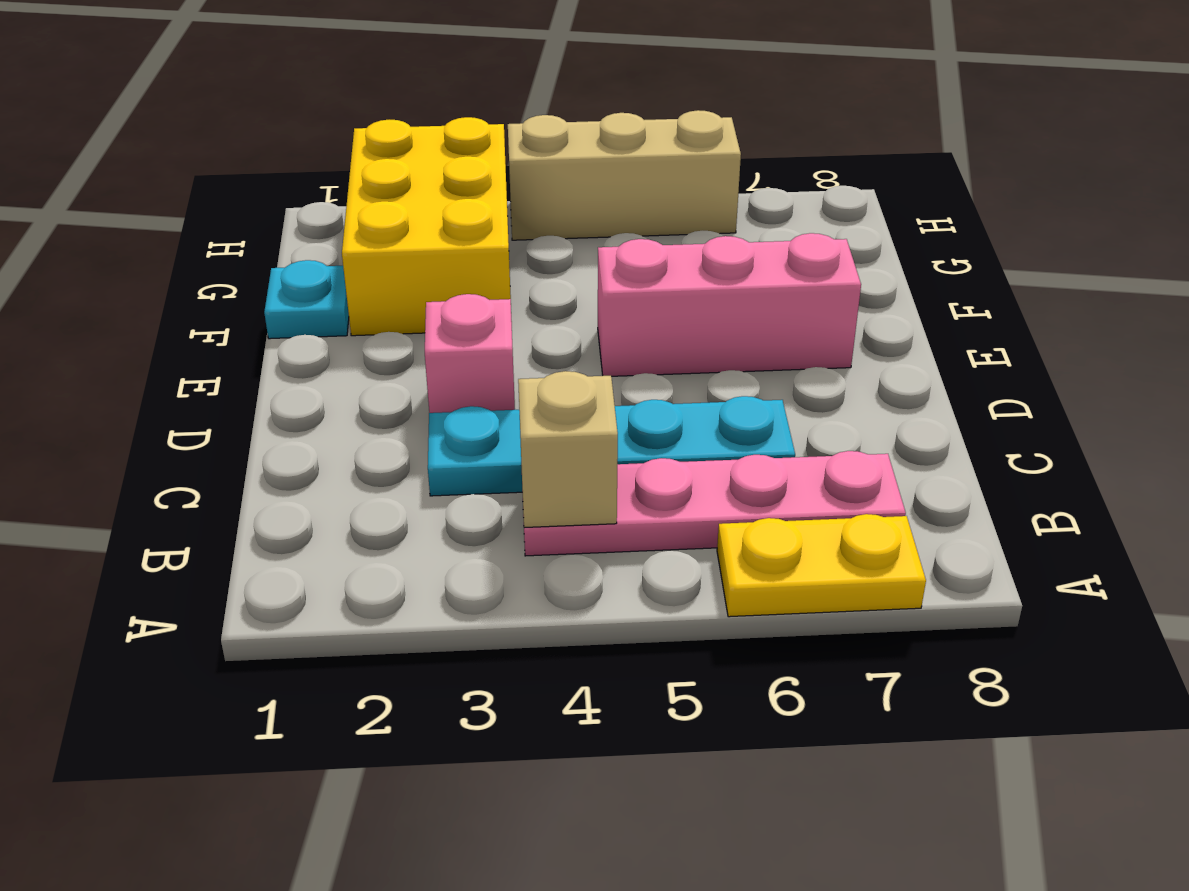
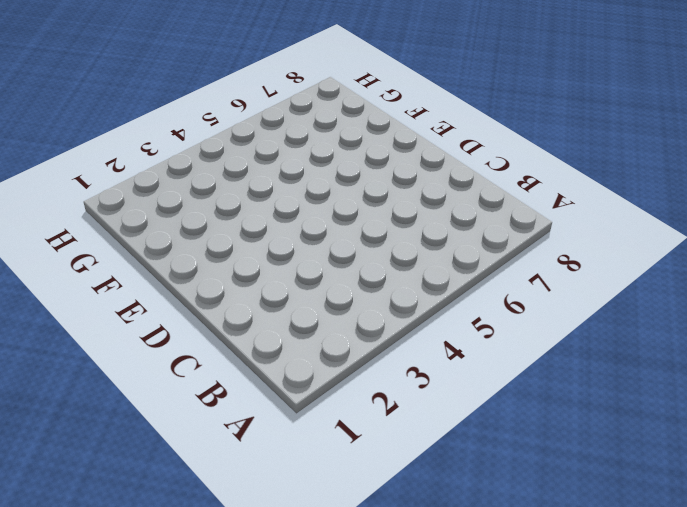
none -> yellow 1x2 plate [717,514,926,617]
none -> pink 1x4 plate [522,451,906,556]

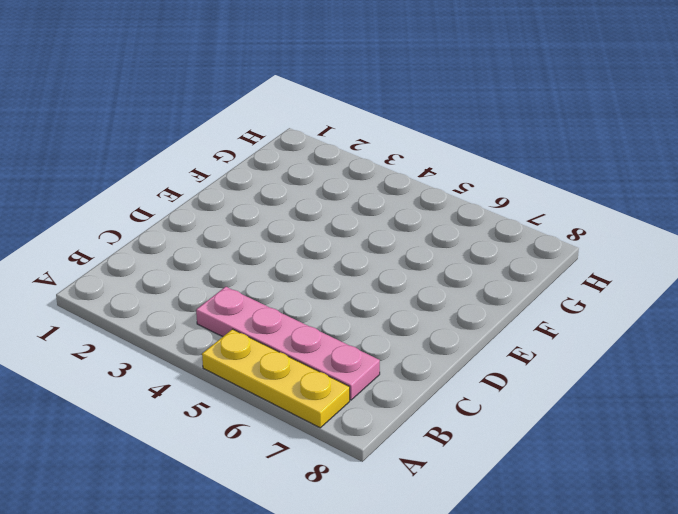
yellow 1x3 plate [202,329,350,428] -> yellow 1x2 plate [717,514,926,617]
none -> cyan 1x4 plate [428,396,795,496]
none -> pink 1x1 brick [425,294,515,413]

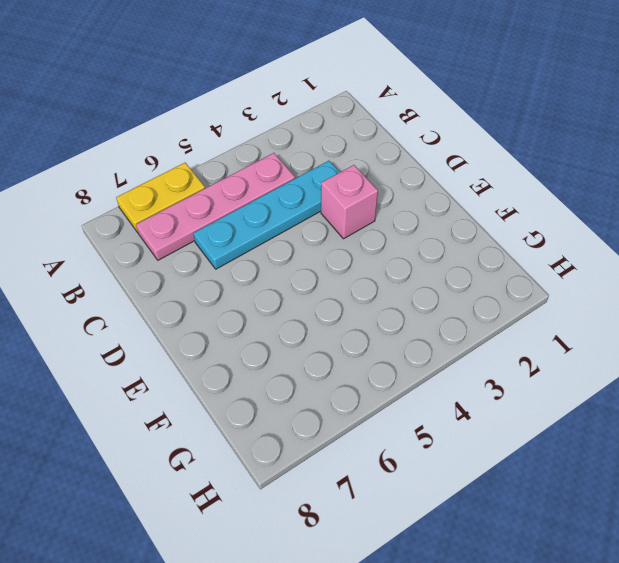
none -> pink 1x3 brick [598,233,861,376]
none -> cyan 1x1 plate [264,260,349,339]

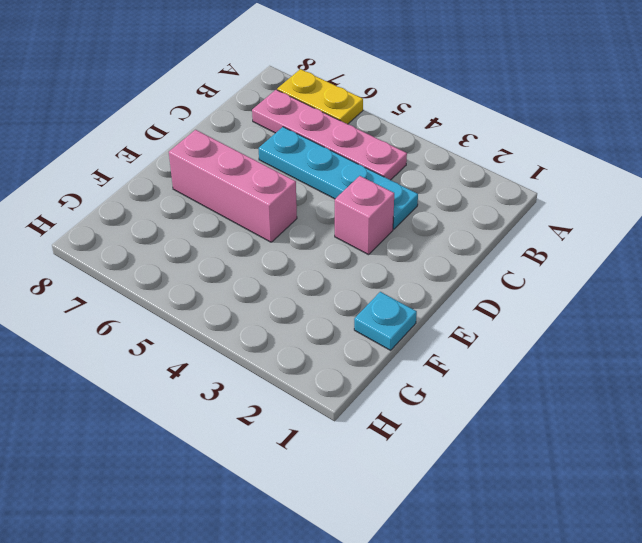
none -> yellow 2x3 brick [342,117,511,336]
none -> tan 1x3 brick [508,110,741,240]

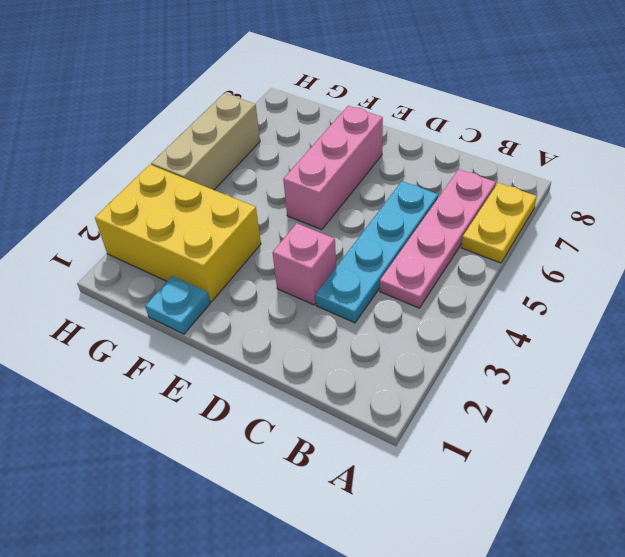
none -> tan 1x1 brick [518,371,618,528]

